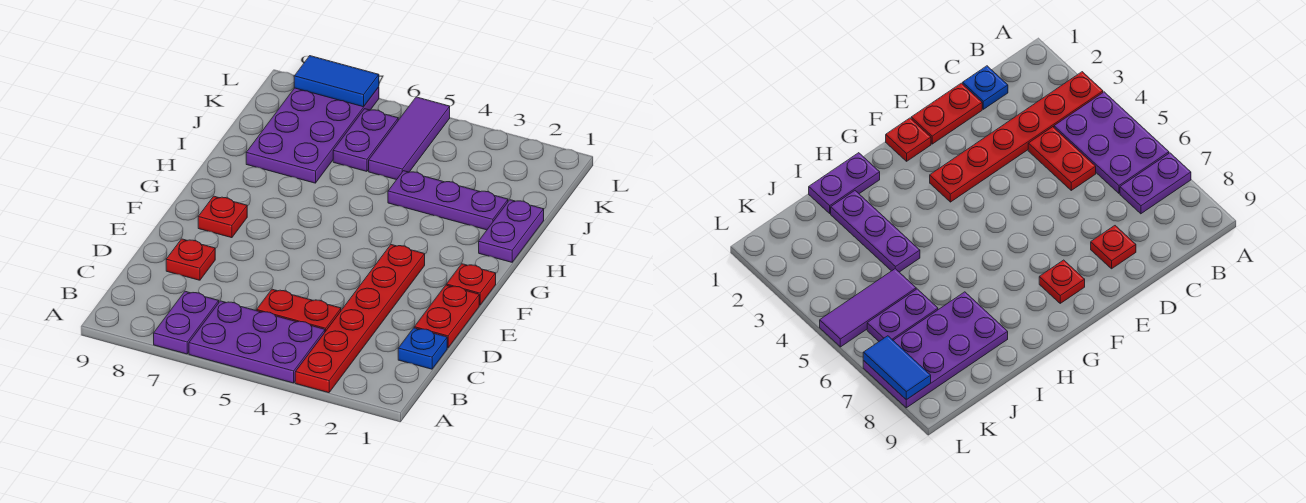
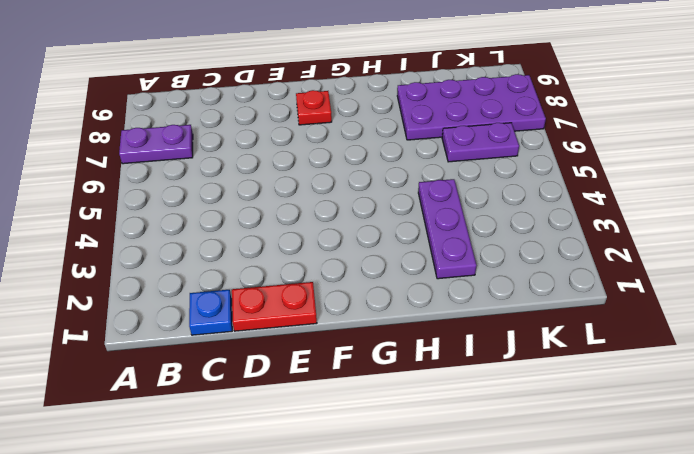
none -> red 1x6 plate [295,245,425,393]
none -> purple 2x3 plate [189,301,325,383]
none -> red 1x2 plate [257,289,341,332]

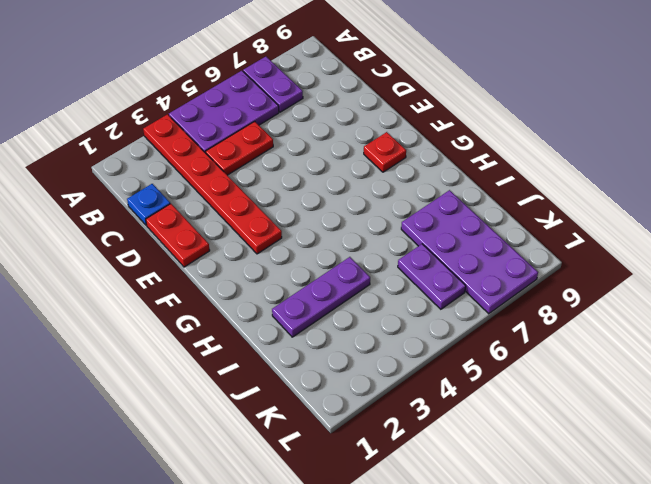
none -> red 1x1 plate [166,239,215,280]
none -> red 1x1 plate [446,264,496,305]
none -> purple 1x2 plate [479,200,544,262]

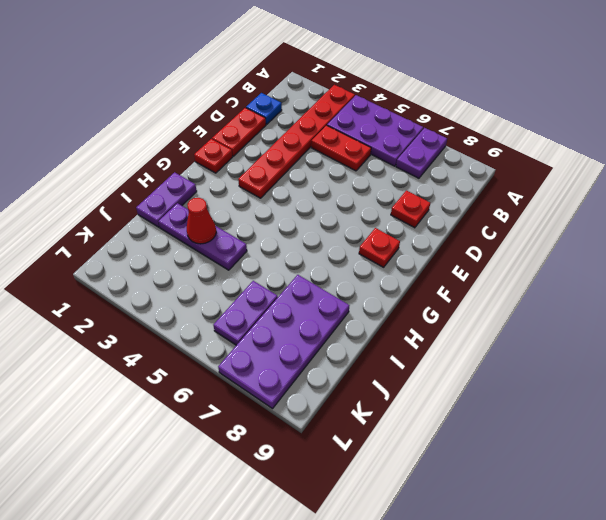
red 1x1 cone [187,198,216,244] -> none
none -> purple 1x3 tile [369,97,450,180]
none -> blue 1x2 tile [294,56,379,107]

